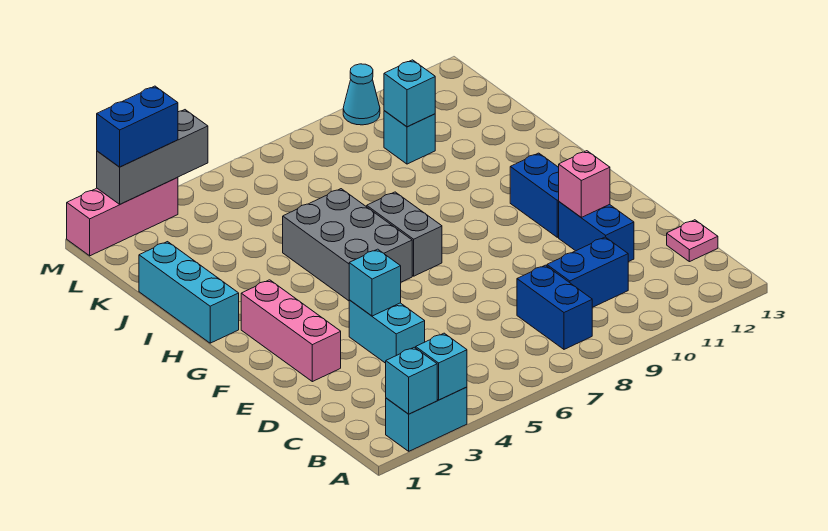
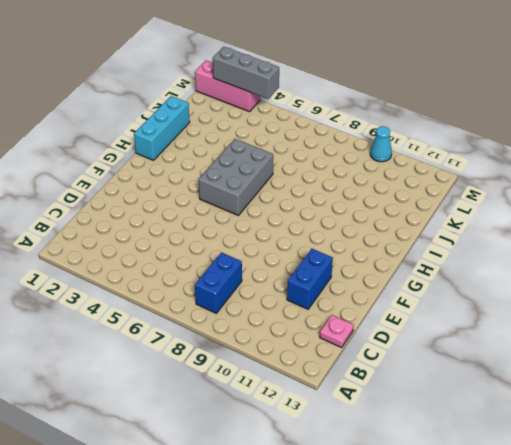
none -> cyan 1x2 brick [386,387,467,451]
none -> blue 1x2 brick [547,237,628,307]
none -> cyan 1x2 brick [349,300,425,363]

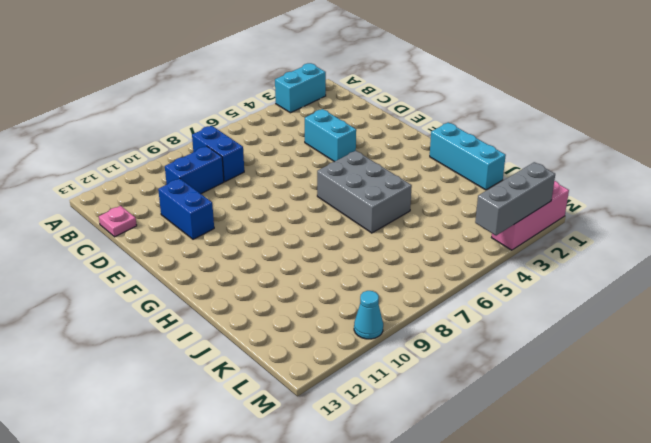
none -> pink 1x3 brick [241,280,341,382]
none -> blue 1x2 brick [510,153,559,237]
none -> grey 1x2 brick [367,192,442,276]

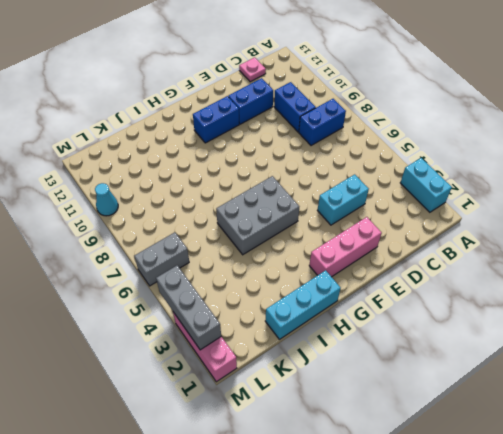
grey 1x2 brick [134,232,189,286] -> grey 1x2 brick moved to [367,192,442,276]
none -> cyan 1x1 brick [384,111,435,164]
none -> cyan 1x1 brick [386,347,437,414]
none -> cyan 1x1 brick [416,333,467,400]

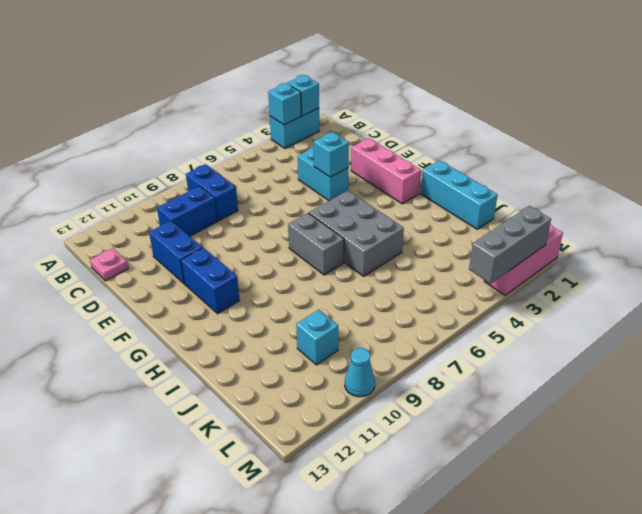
none -> pink 1x1 brick [559,151,610,217]
none -> cyan 1x1 brick [384,60,435,127]
none -> blue 1x2 brick [97,86,178,167]

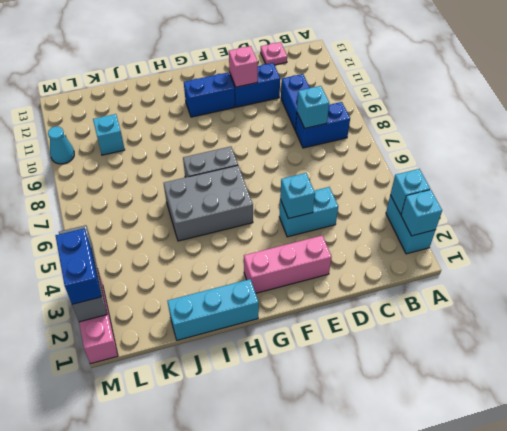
cyan 1x1 brick [297,86,329,128] -> cyan 1x1 brick moved to [384,60,435,127]

